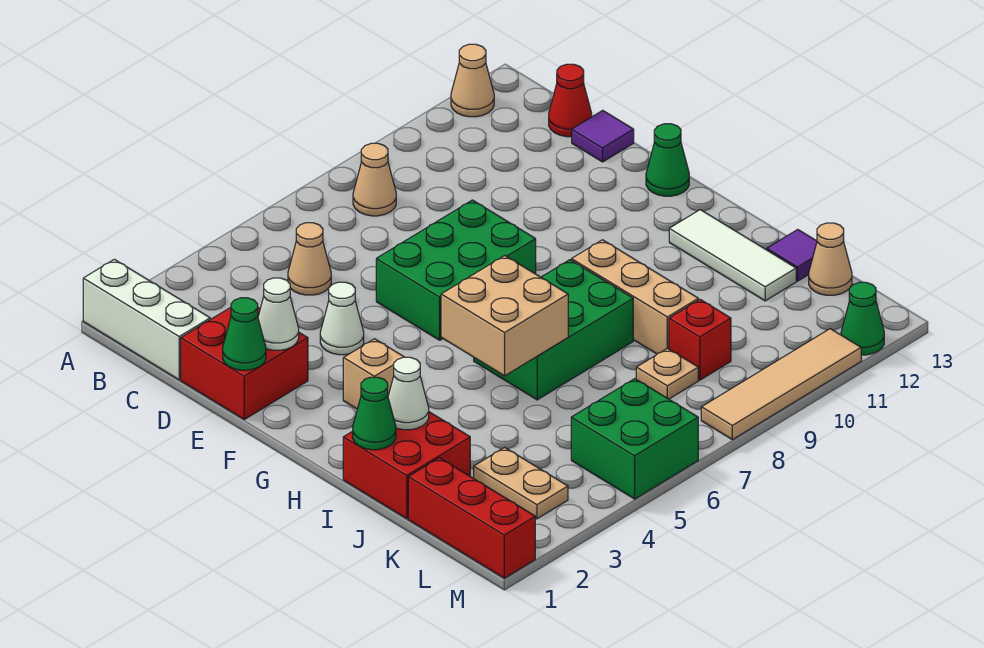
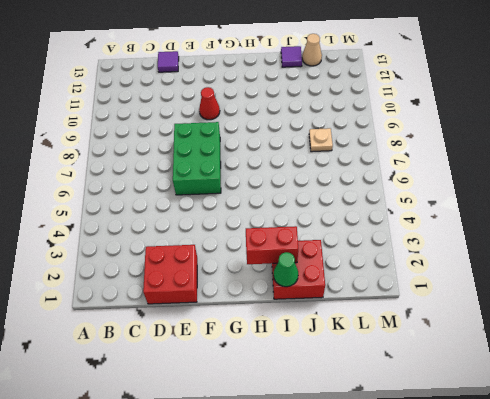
red 1x1 cone [199,87,220,120] -> red 1x1 cone moved to [549,64,592,137]
red 1x2 brick [246,226,298,264] -> white 1x1 cone [388,357,429,430]
none -> white 1x3 brick [83,259,210,380]
none -> tan 1x1 cone [451,44,494,117]
none -> tan 1x1 cone [353,143,396,216]

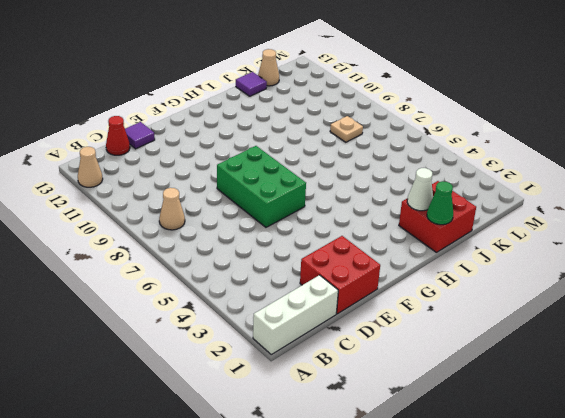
none -> tan 1x1 cone [288,223,331,295]
none -> white 1x1 cone [320,282,364,355]
none -> green 1x1 cone [646,124,689,196]

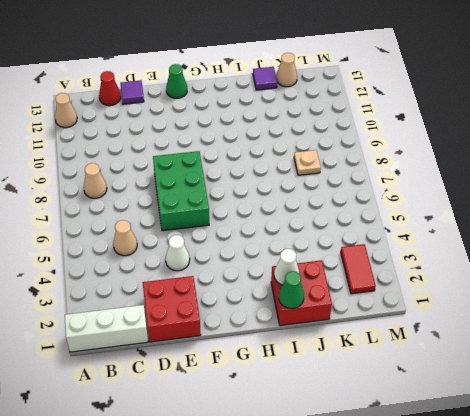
red 1x2 tile [341,244,376,294] -> tan 1x2 plate [474,447,568,519]
none -> tan 1x1 brick [343,339,404,409]
none -> green 2x3 brick [474,260,633,400]
none -> tan 1x3 brick [571,240,698,354]

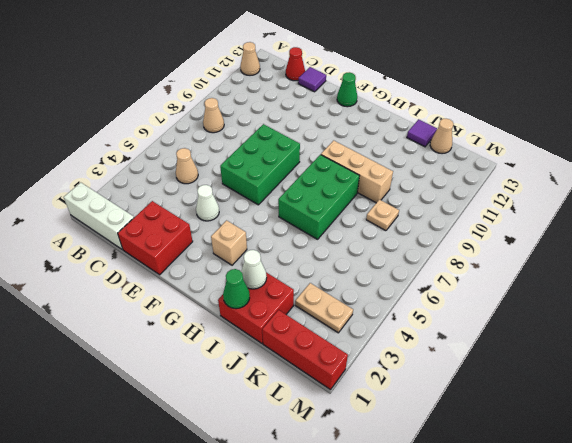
none -> white 1x3 tile [669,210,796,301]
none -> red 1x1 brick [669,300,731,380]
none -> green 2x2 brick [571,379,698,499]

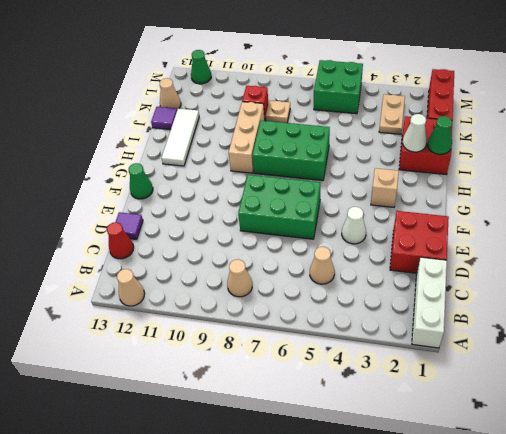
none -> tan 1x4 tile [701,329,861,440]
none -> green 1x1 cone [223,298,266,370]
none -> white 1x1 cone [258,278,299,350]

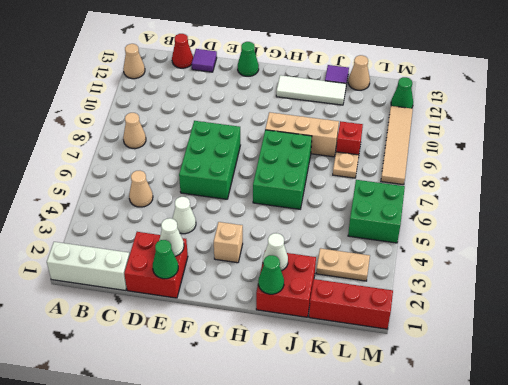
none -> tan 2x2 brick [441,255,568,376]

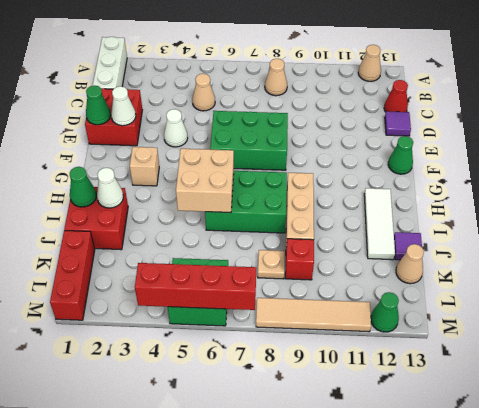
red 1x4 brick [135,263,256,310] -> none
none -> tan 1x2 plate [474,447,568,519]

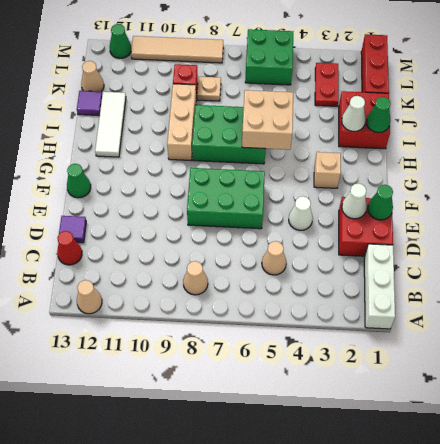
red 1x2 plate [315,63,338,106] -> tan 1x2 plate [474,447,568,519]

